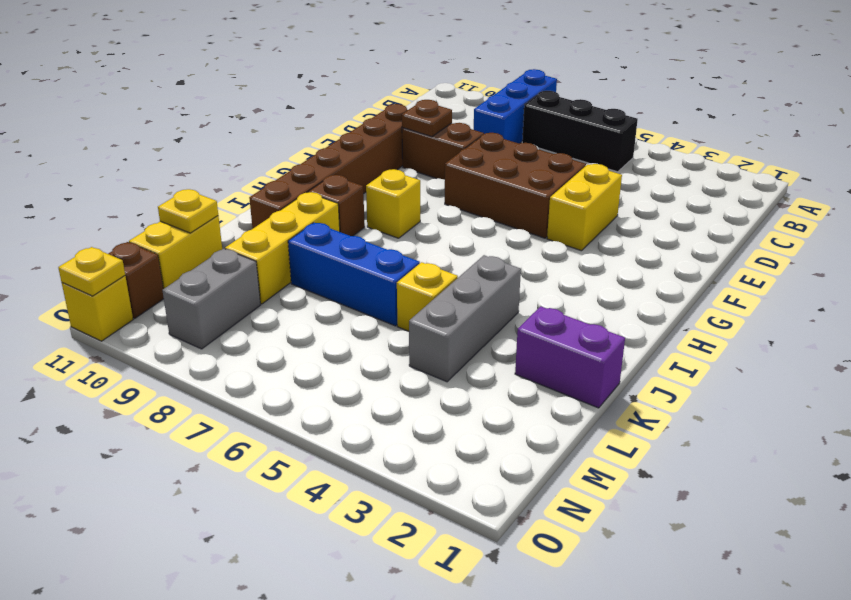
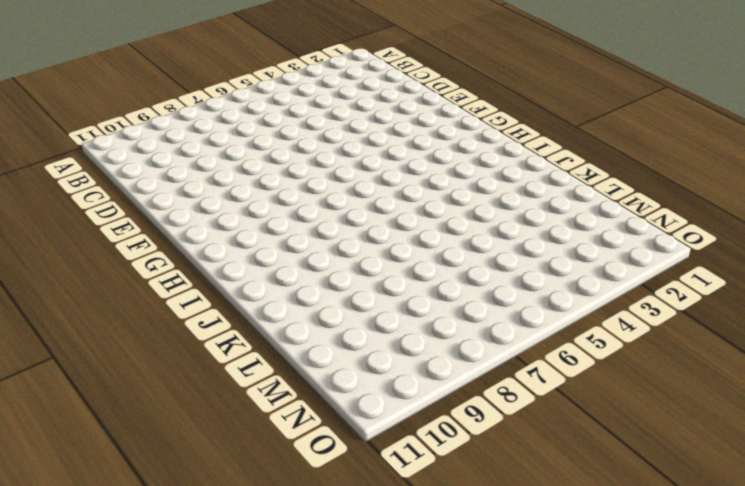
none -> blue 1x3 brick [474,69,557,143]
none -> black 1x3 brick [522,91,638,172]
none -> yellow 1x2 brick [547,164,622,251]

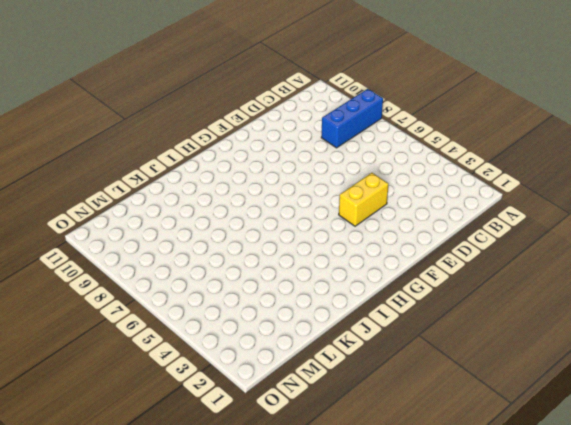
none -> black 1x3 brick [522,91,638,172]
none -> brown 2x3 brick [445,133,586,238]
none -> brown 1x2 brick [402,123,484,180]

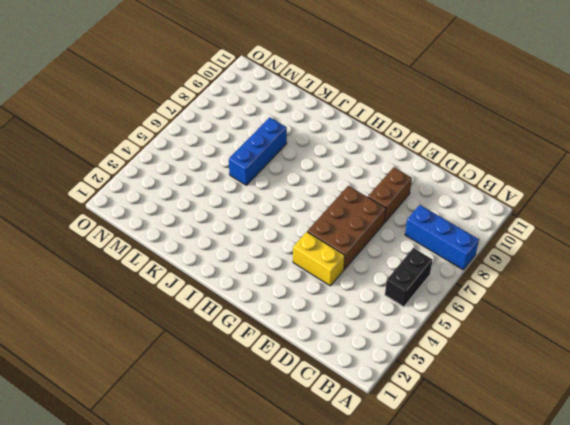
black 1x2 brick [385,248,433,307] -> black 1x3 brick [522,91,638,172]
none -> brown 1x6 brick [249,104,407,229]
none -> yellow 1x1 brick [366,169,420,238]
none -> brown 1x1 brick [308,175,365,236]

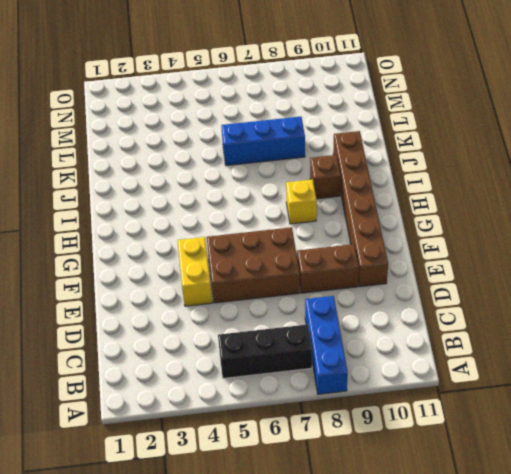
none -> grey 1x3 brick [409,255,521,382]
none -> yellow 1x3 brick [225,192,340,304]
none -> purple 1x2 brick [515,306,625,408]

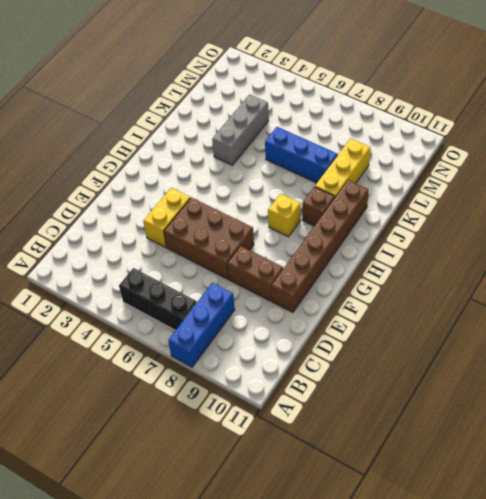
none -> purple 1x2 brick [515,306,625,408]
none -> yellow 1x1 brick [397,262,458,331]
none -> yellow 1x2 brick [129,216,222,289]

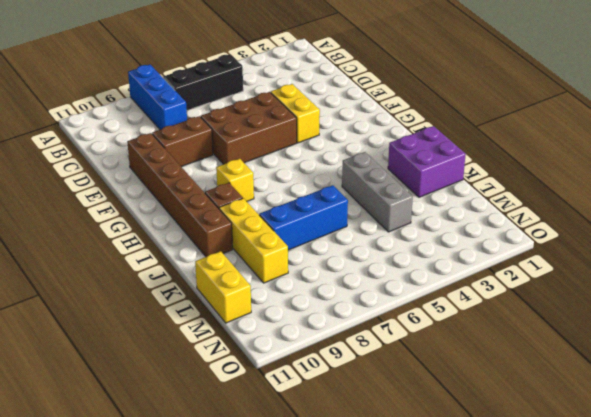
purple 2x2 brick [388,126,466,197] -> purple 1x2 brick [515,306,625,408]
none -> yellow 1x1 brick [397,262,458,331]
none -> grey 1x2 brick [162,249,260,349]
none -> brown 1x1 brick [108,242,164,318]

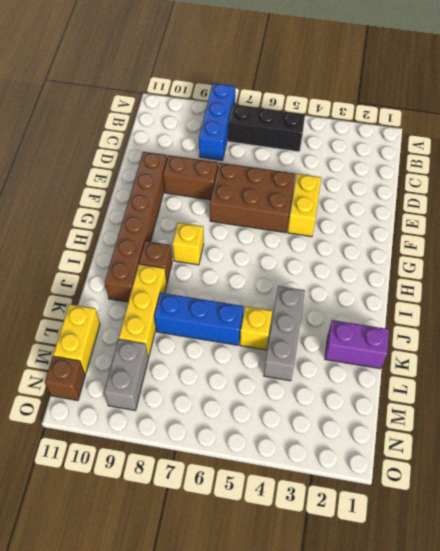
none -> yellow 1x1 brick [62,276,133,341]
none -> brown 1x1 plate [402,100,452,137]
none -> yellow 1x1 plate [158,189,218,233]

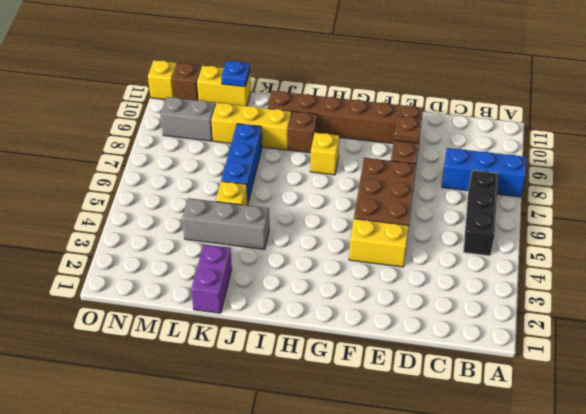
blue 1x1 plate [221,61,250,87] -> yellow 1x1 plate [158,189,218,233]
none -> yellow 1x1 plate [58,247,125,296]

